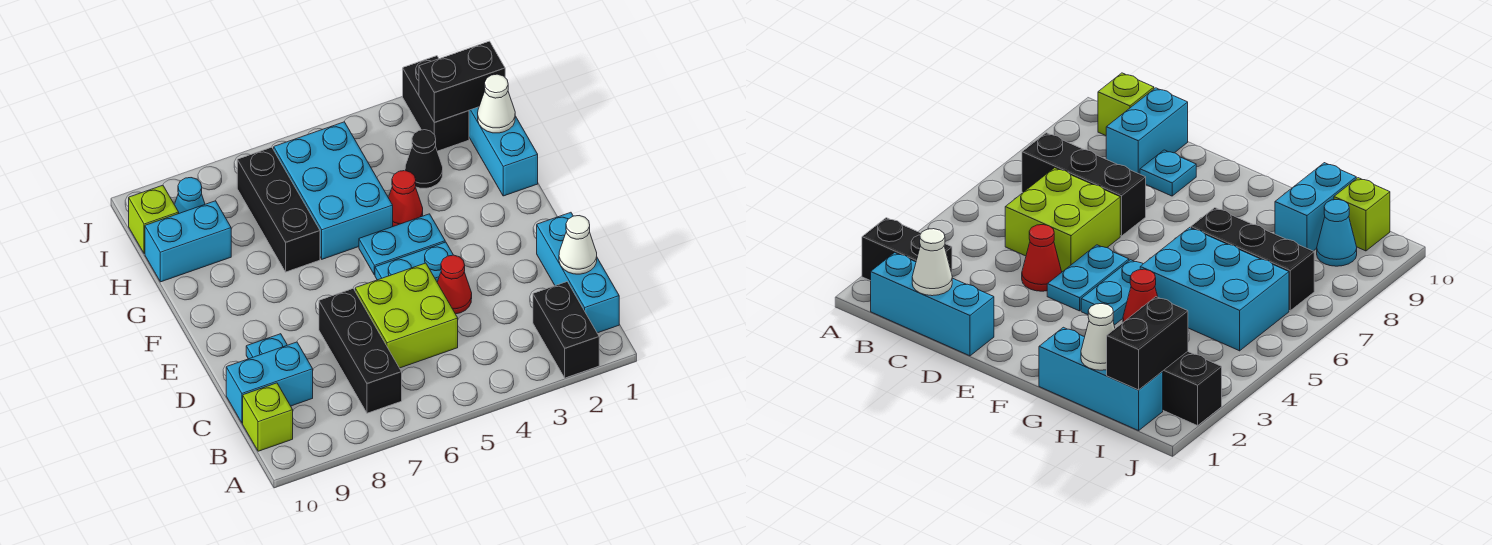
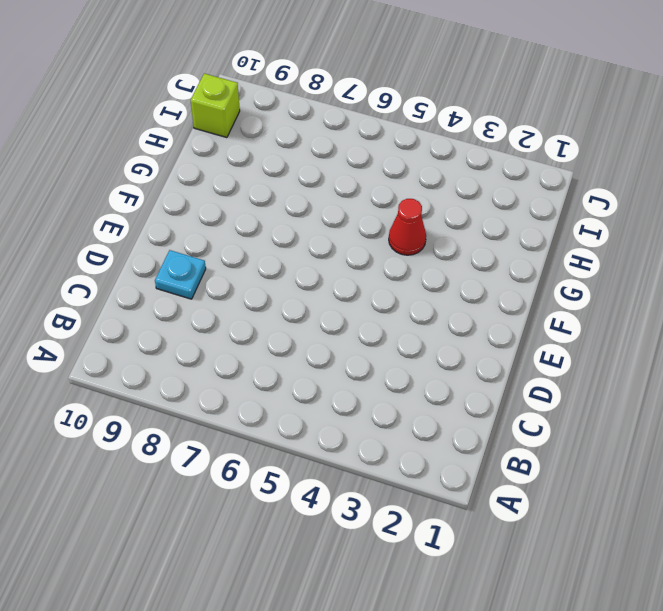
none -> black 1x2 brick [533,282,599,378]
none -> cyan 1x3 brick [537,212,619,333]
none -> black 1x3 brick [319,288,402,413]

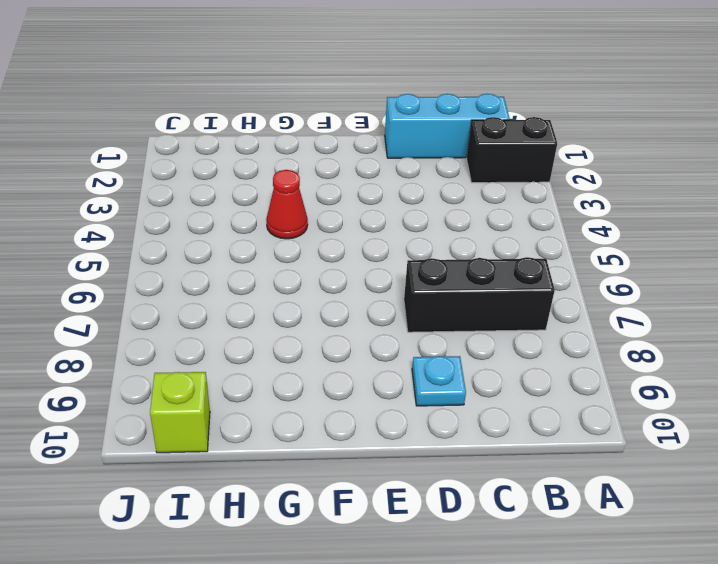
none -> lime 1x1 brick [243,383,293,451]
none -> lime 2x2 brick [355,263,458,368]
none -> cyan 1x2 brick [226,342,313,423]

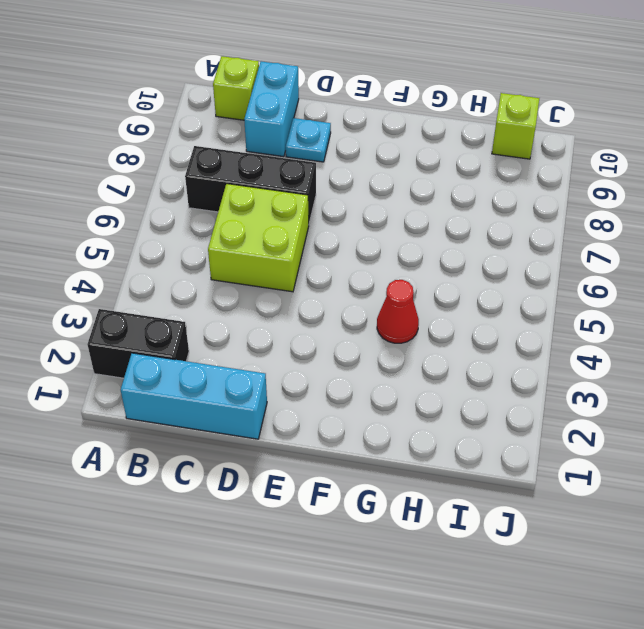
none -> red 1x1 cone [437,255,472,314]
none -> cyan 1x2 plate [375,242,453,282]
none -> cyan 1x2 plate [359,214,445,275]

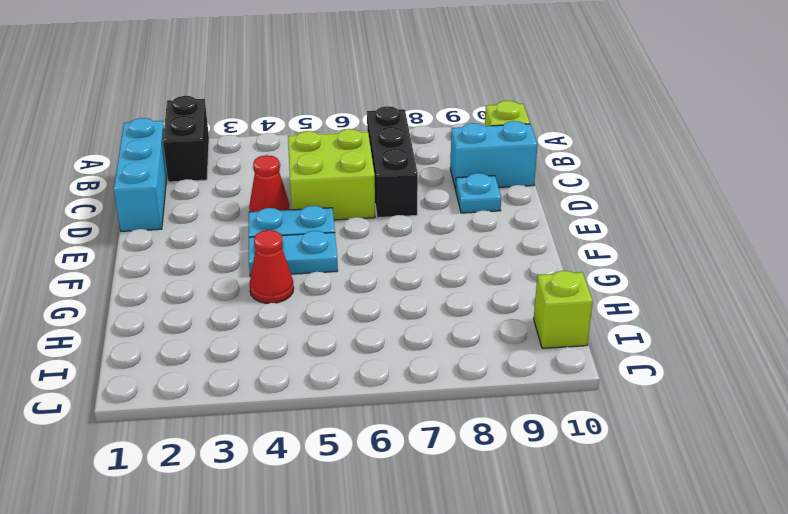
none -> cyan 1x3 brick [469,107,538,196]
none -> cyan 2x3 brick [274,122,393,259]
none -> black 1x3 brick [237,147,320,272]

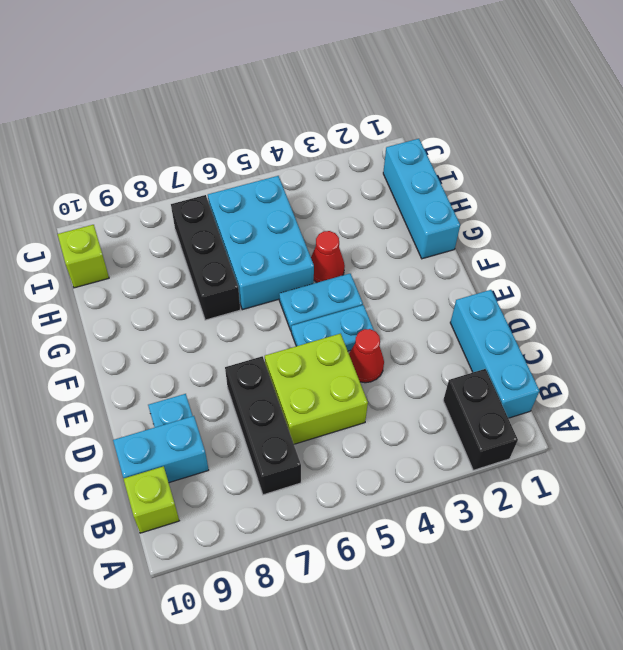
none -> black 1x1 cone [405,130,443,188]
none -> cyan 1x2 brick [145,201,231,282]
none -> black 1x2 brick [403,56,469,151]

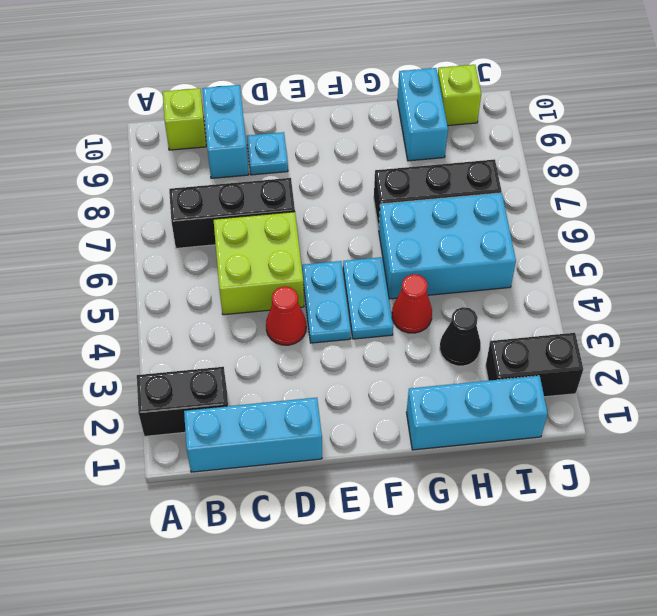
none -> cyan 1x1 cone [174,178,205,213]
none -> white 1x1 cone [559,216,597,274]
none -> white 1x1 cone [478,74,515,133]

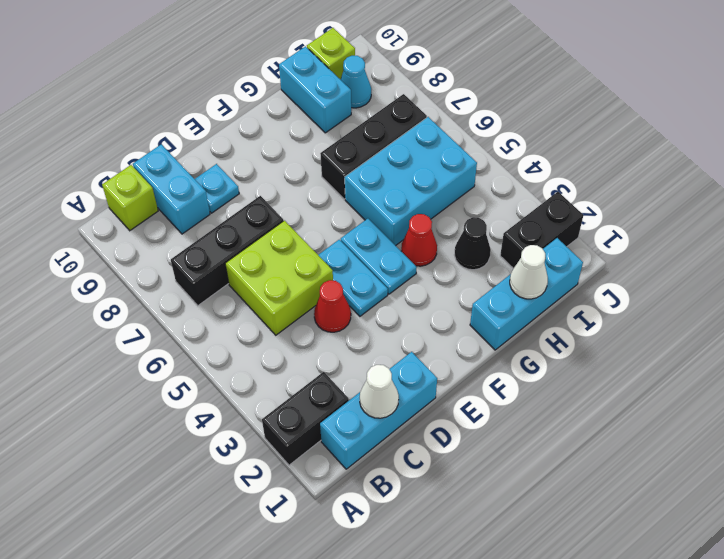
none -> black 1x2 brick [419,41,505,122]

